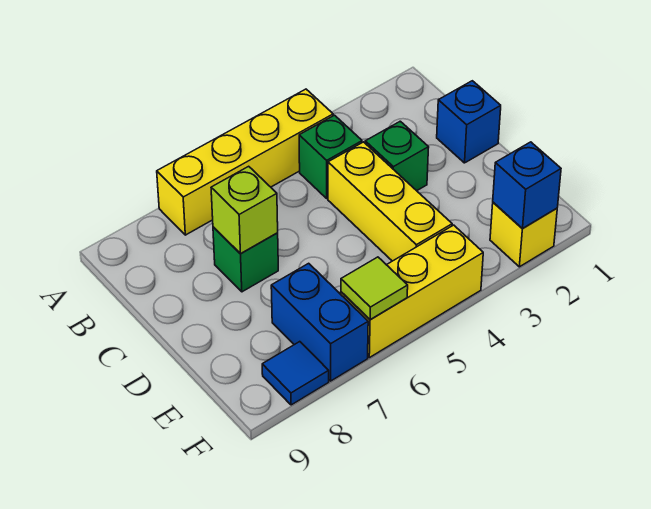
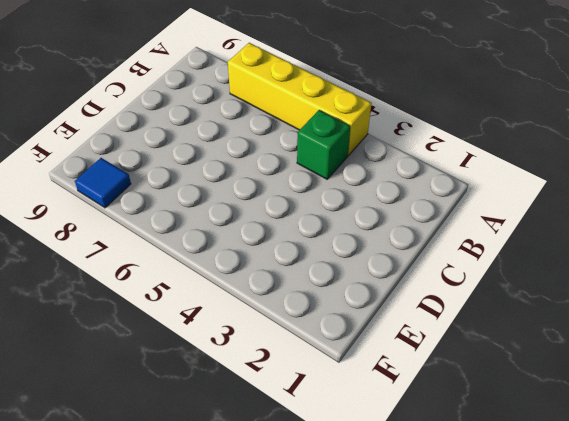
none -> blue 1x1 brick [437,81,501,163]
none -> green 1x1 brick [365,121,429,191]
none -> yellow 1x3 brick [328,142,452,261]

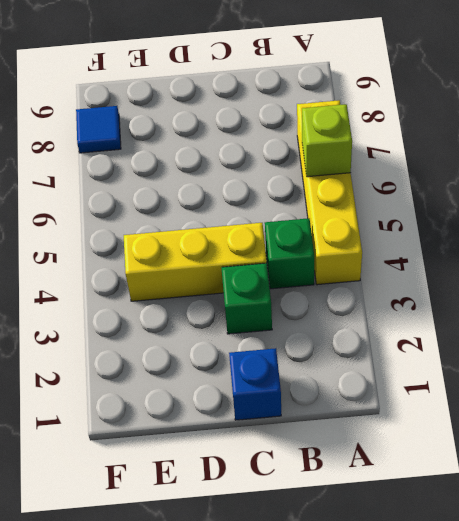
lime 1x1 brick [302,104,352,177] -> lime 1x1 brick moved to [211,166,278,254]
none -> green 1x1 brick [213,227,278,292]
none -> blue 1x2 brick [271,263,368,381]
none -> yellow 1x1 brick [490,202,557,267]

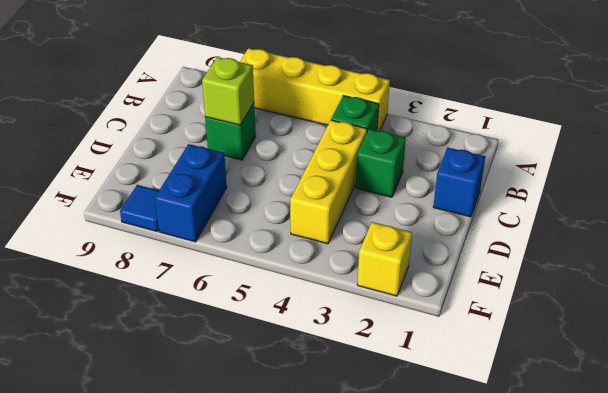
none -> yellow 1x3 brick [341,225,483,358]
none -> blue 1x1 brick [493,142,561,228]
none -> lime 1x1 tile [341,257,408,320]

